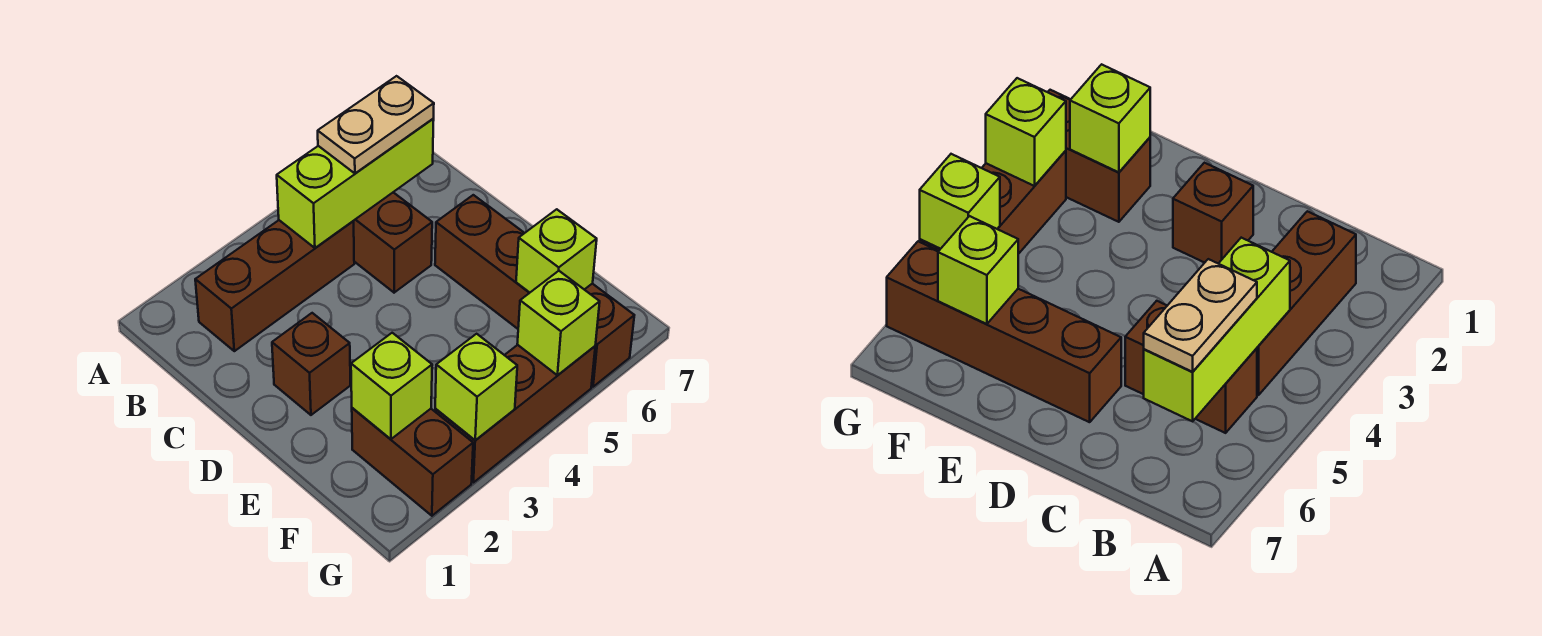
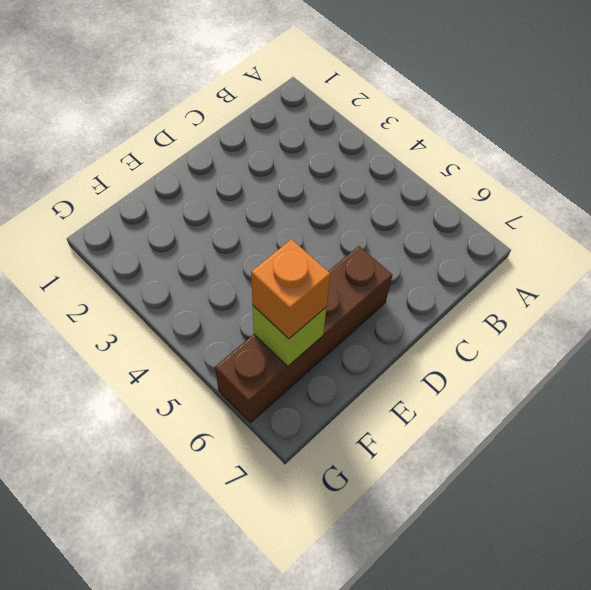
orange 1x1 brick [251,239,330,339] -> none
none -> brown 1x3 brick [195,220,354,351]
none -> brown 1x2 brick [354,192,432,293]
none -> brown 1x1 brick [272,313,350,415]

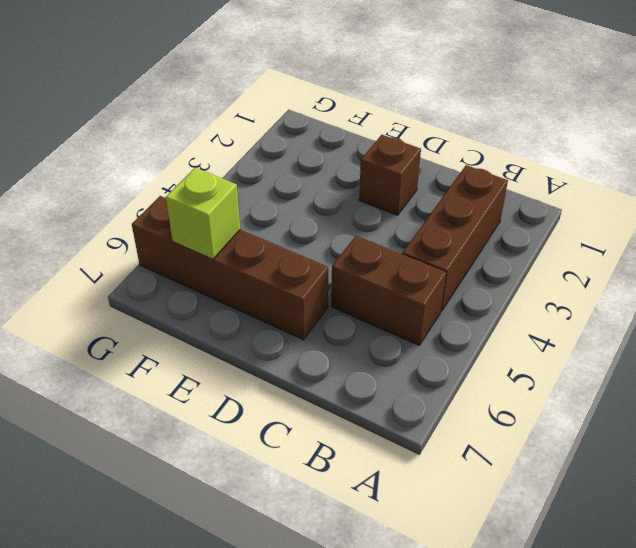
none -> brown 1x2 brick [352,408,473,516]
none -> brown 1x3 brick [435,345,595,483]
none -> lime 1x3 brick [277,119,434,248]

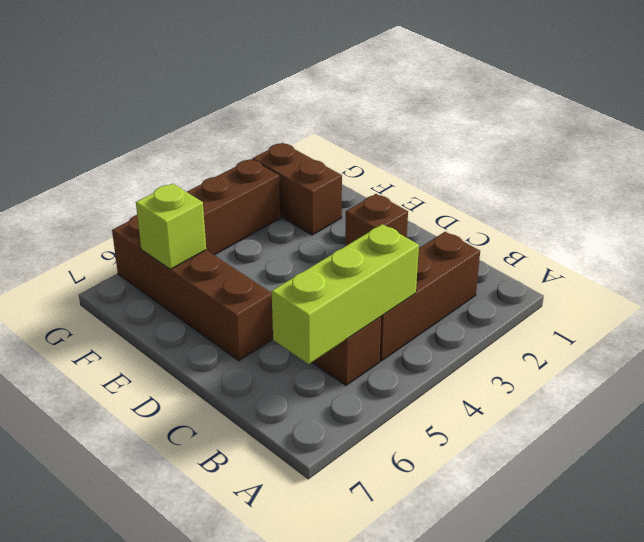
none -> lime 1x1 brick [351,333,432,439]
none -> lime 1x1 brick [435,334,517,440]
none -> lime 1x1 brick [517,271,600,375]

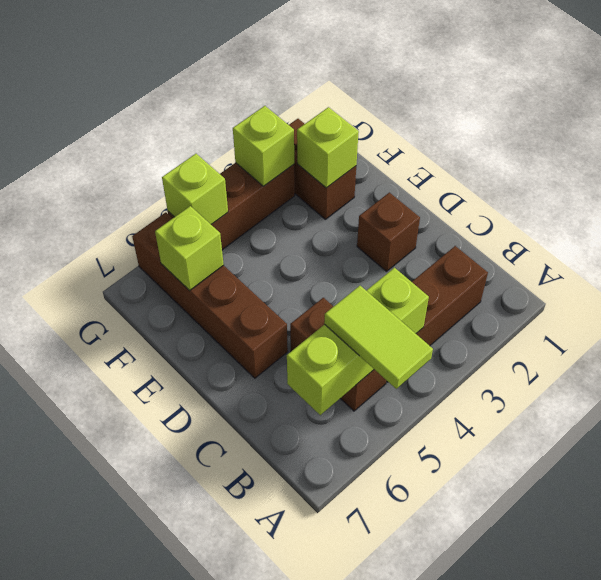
lime 1x2 tile [324,286,433,389] -> tan 1x2 plate [318,76,434,173]

